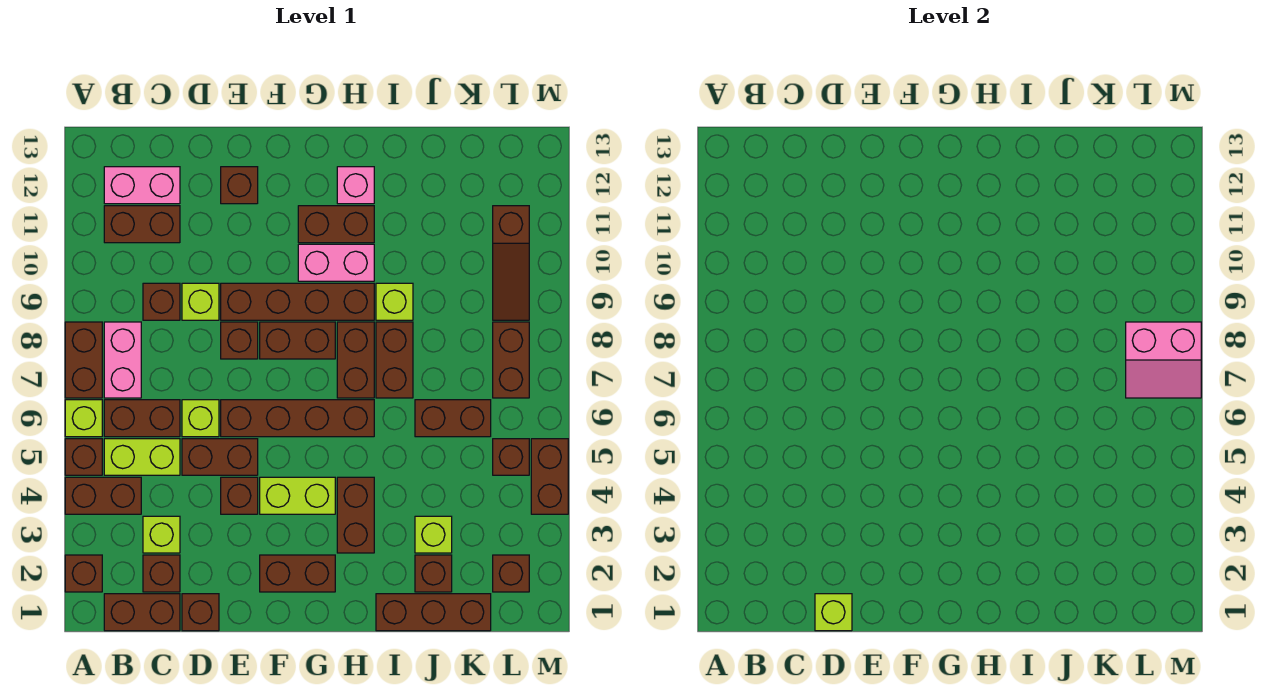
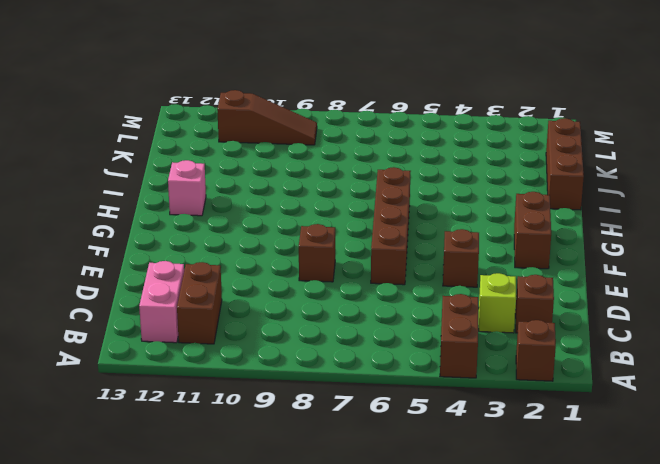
none -> brown 1x1 brick [65,439,102,475]
none -> lime 1x1 brick [65,400,102,437]
none -> brown 1x2 brick [65,322,102,398]
none -> brown 1x2 brick [104,594,180,631]

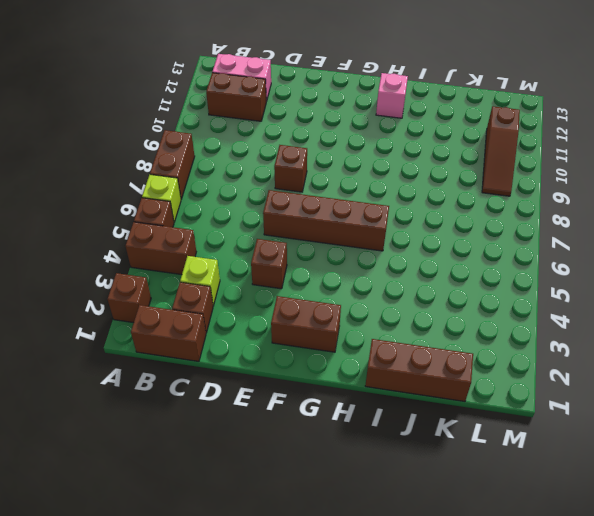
none -> lime 1x2 brick [104,439,180,475]
none -> brown 1x2 brick [104,400,180,437]
none -> pink 1x2 brick [104,322,141,398]
none -> brown 1x1 brick [143,283,180,320]

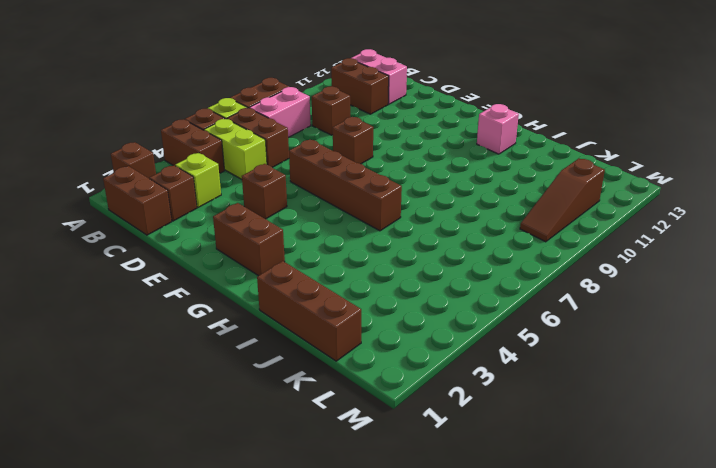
none -> brown 1x1 brick [182,594,219,631]
none -> brown 1x2 brick [182,439,258,475]
none -> lime 1x1 brick [182,400,219,437]
none -> lime 1x1 brick [182,283,219,320]

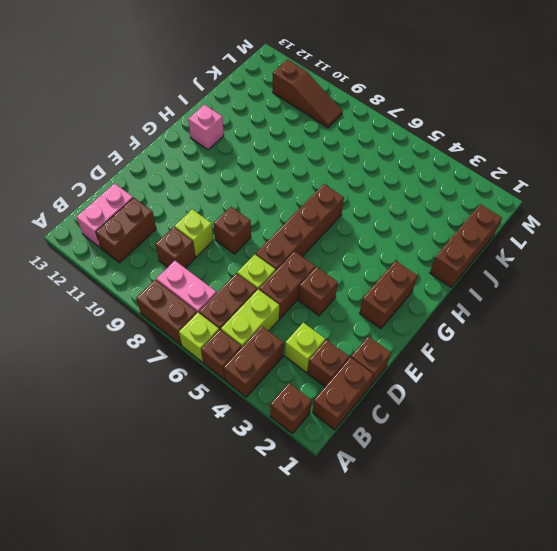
none -> brown 1x4 brick [221,283,374,320]
none -> brown 1x1 brick [221,167,258,204]
none -> lime 1x2 brick [260,477,335,514]
none -> brown 1x2 brick [260,322,335,359]

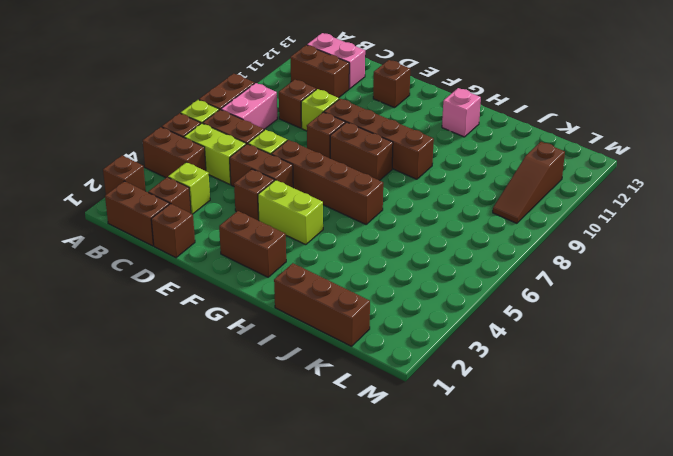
none -> pink 1x2 brick [298,244,374,281]
none -> brown 1x2 brick [298,206,374,243]
none -> brown 1x2 brick [337,477,374,553]
none -> brown 1x2 brick [337,322,374,398]

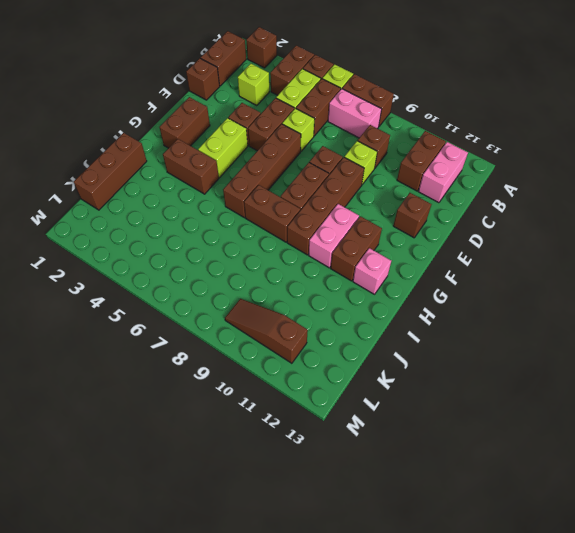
none -> brown 1x1 brick [143,555,180,592]
none -> brown 1x2 brick [376,322,413,398]
none -> lime 1x1 brick [376,283,413,320]
none -> brown 1x1 brick [415,555,452,592]

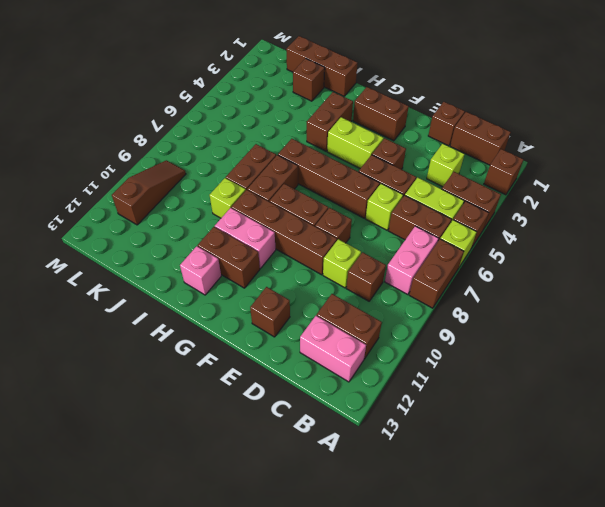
none -> brown 1x1 brick [143,555,180,592]
none -> lime 1x1 brick [415,516,452,553]
none -> brown 1x2 brick [415,400,491,437]
none -> brown 1x1 brick [493,555,529,592]

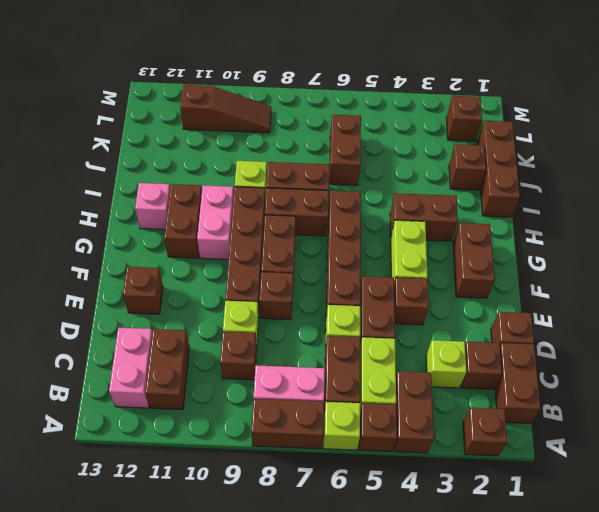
none -> lime 1x1 brick [415,516,452,553]
none -> brown 1x1 brick [493,439,529,475]
none -> brown 1x2 brick [493,322,529,398]
none -> brown 1x2 brick [531,439,568,514]

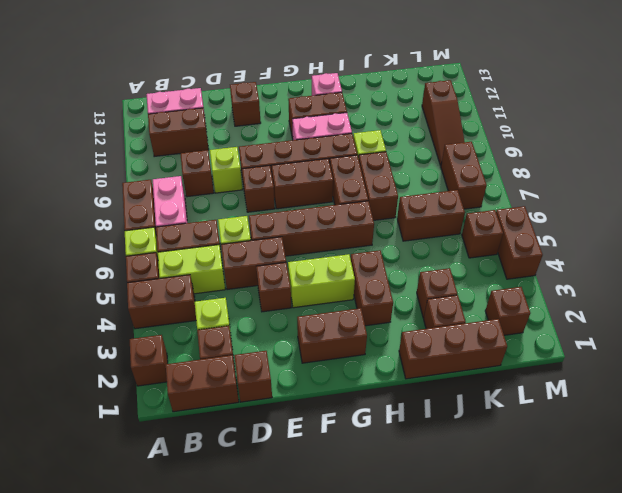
brown 1x1 brick [417,268,457,318] -> lime 1x1 brick [415,516,452,553]
none -> lime 1x1 brick [815,594,852,631]
none -> pink 2x2 slope [1126,322,1201,398]

